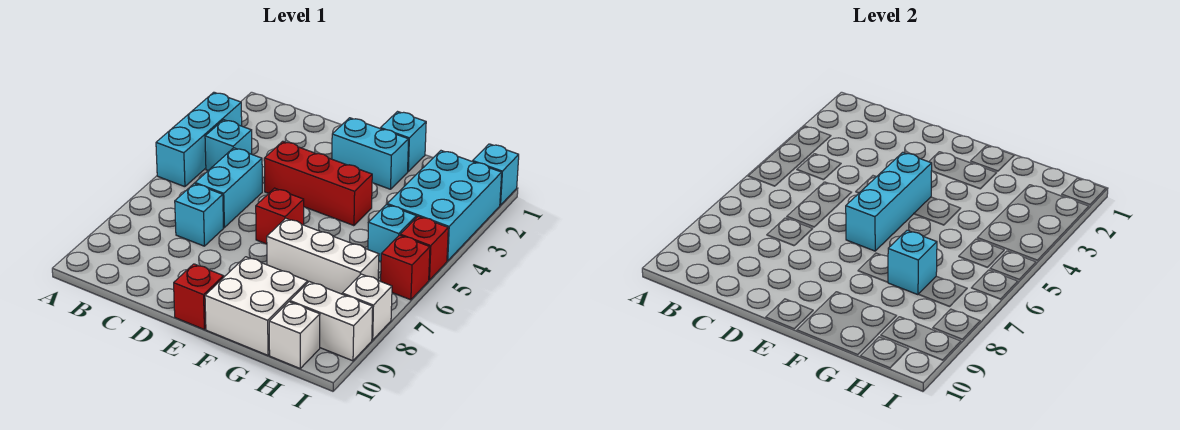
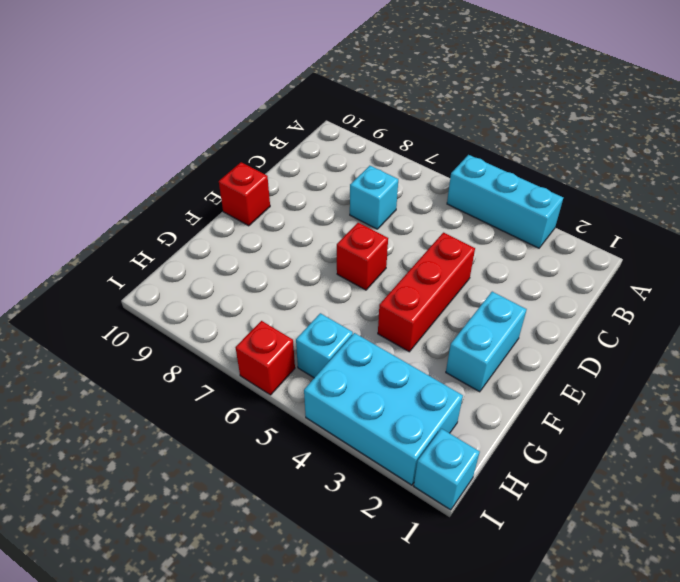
none -> cyan 1x1 brick [205,120,252,170]
none -> cyan 1x2 brick [195,148,262,227]
none -> cyan 1x1 brick [381,112,426,171]

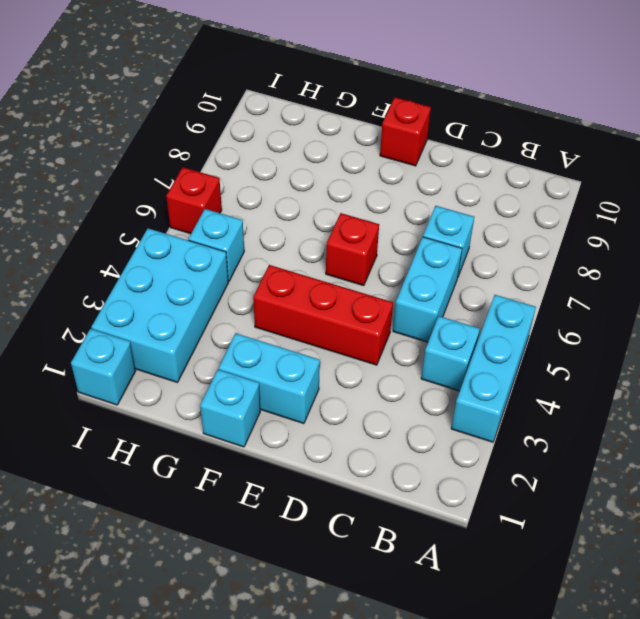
none -> white 1x3 brick [267,218,379,294]
none -> white 2x2 brick [205,257,308,355]
none -> white 1x2 brick [290,282,373,361]

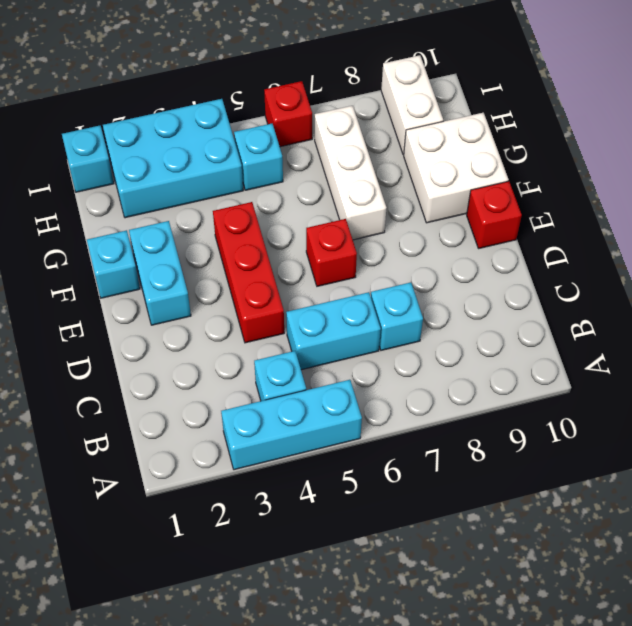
none -> white 1x1 brick [269,302,320,368]
none -> red 1x1 brick [400,216,448,280]
none -> white 1x1 brick [342,274,392,340]

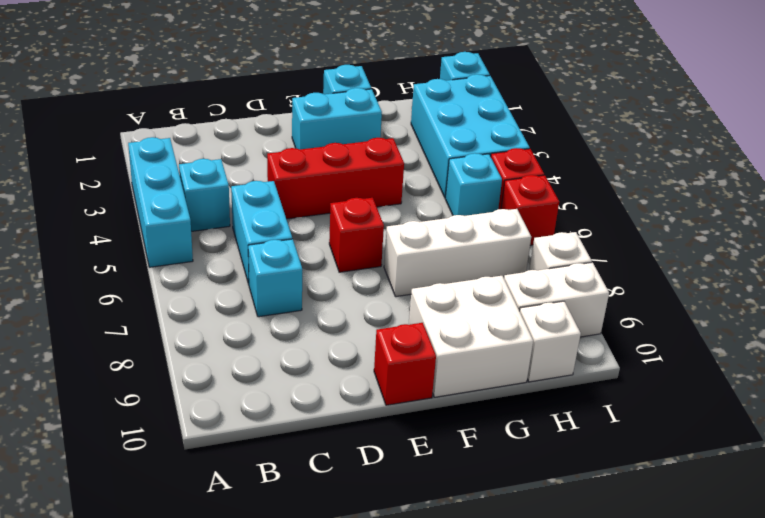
none -> cyan 1x3 brick [846,152,932,251]
none -> cyan 1x1 brick [888,230,937,295]

